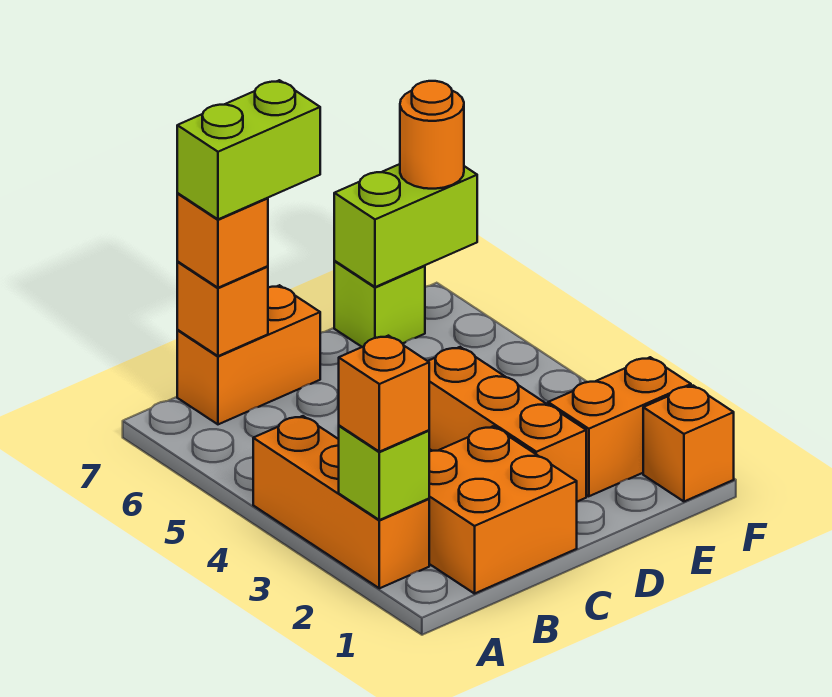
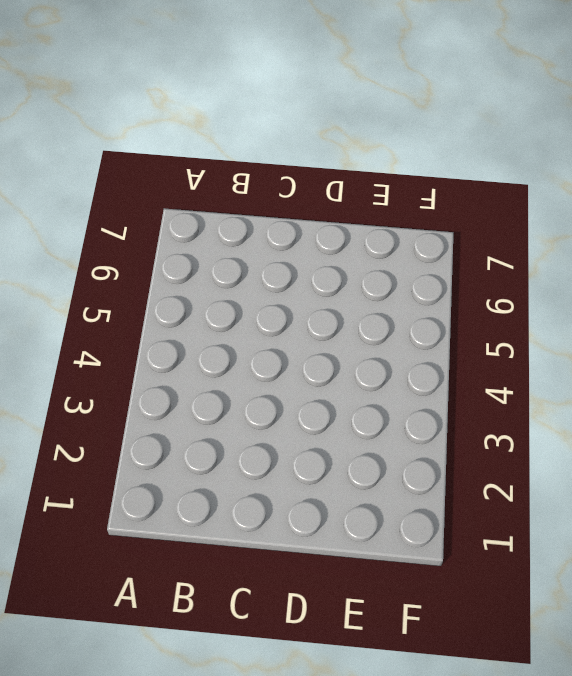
none -> orange 1x3 brick [253,416,429,588]
none -> orange 2x2 brick [429,426,577,594]
none -> orange 1x2 brick [177,285,320,424]

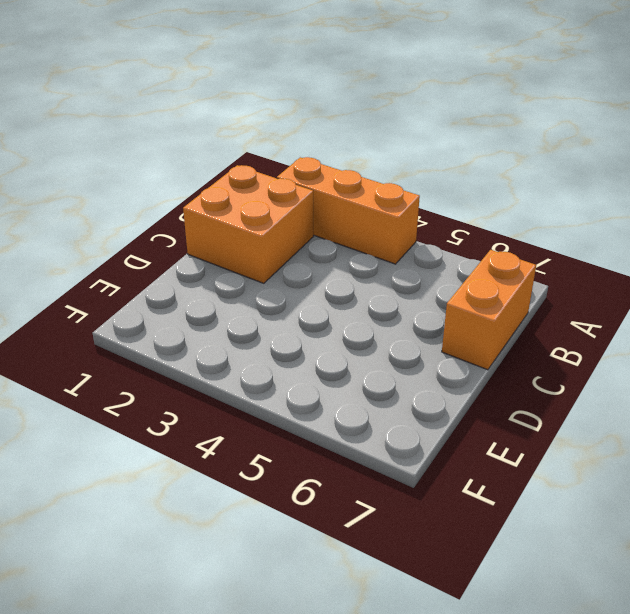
none -> orange 1x3 brick [428,347,586,502]
none -> orange 1x2 brick [548,357,691,496]
none -> lime 1x1 brick [334,261,425,347]

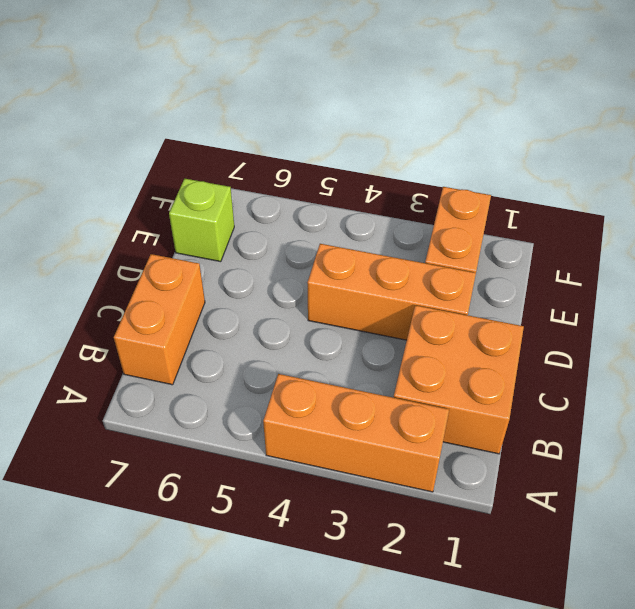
none -> orange 1x1 brick [643,386,734,501]
none -> lime 1x1 brick [339,426,429,520]
none -> orange 1x1 brick [177,262,268,356]

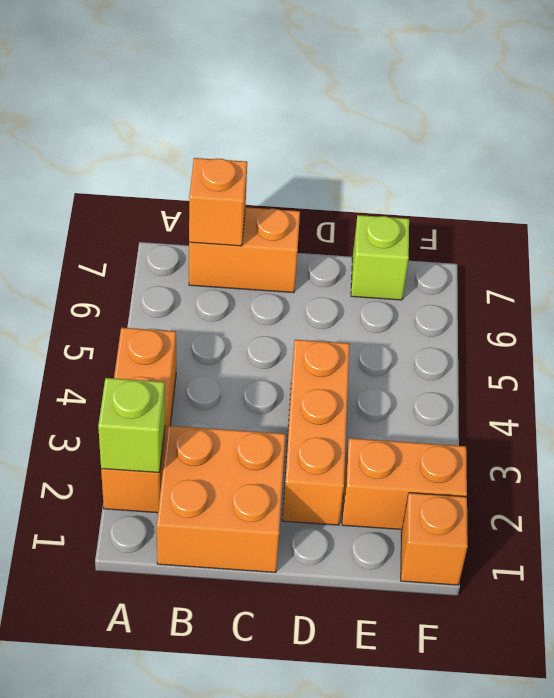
none -> lime 1x2 brick [334,164,477,287]
none -> orange 1x1 brick [339,336,429,452]
none -> orange 1x1 brick [177,194,268,288]

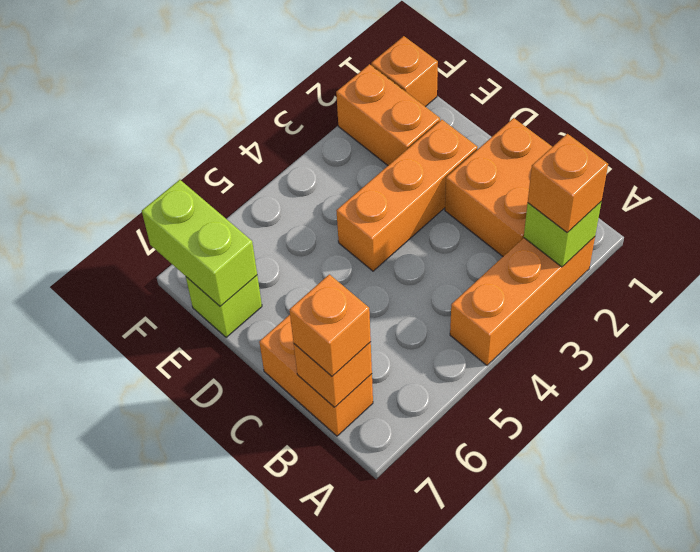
none -> orange 1x1 round brick [400,81,464,189]
none -> lime 1x2 brick [177,80,320,219]

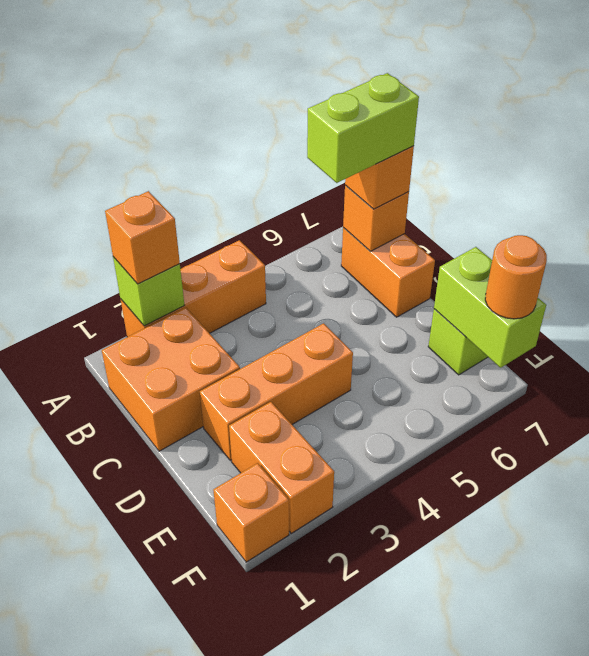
lime 1x2 brick [307,73,419,183] -> lime 1x2 brick turned to [177,80,320,219]

